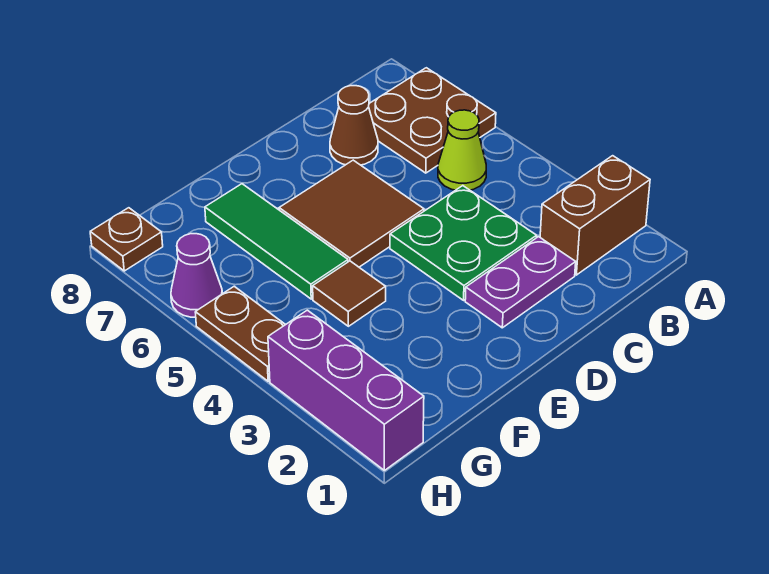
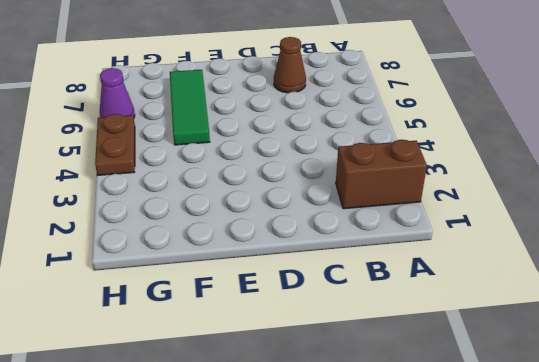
none -> brown 2x2 plate [369,68,496,173]
none -> lime 1x1 cone [438,110,486,190]
none -> purple 1x2 plate [465,237,576,328]

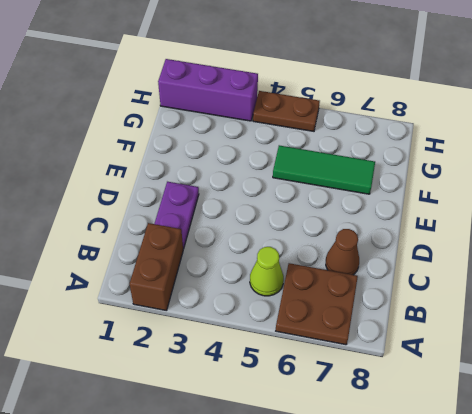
none -> green 2x2 plate [390,186,537,300]
none -> brown 2x2 tile [279,160,424,267]
none -> brown 1x1 tile [313,261,386,326]

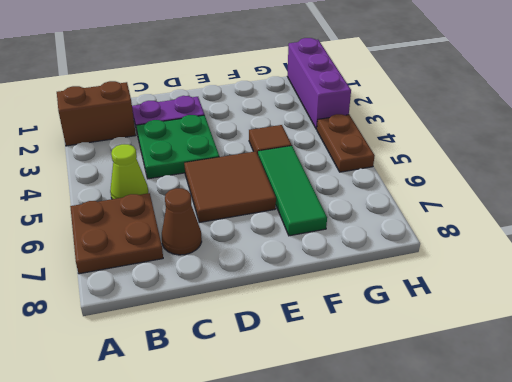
none -> purple 1x1 cone [171,234,222,317]
none -> brown 1x1 plate [90,208,163,271]

